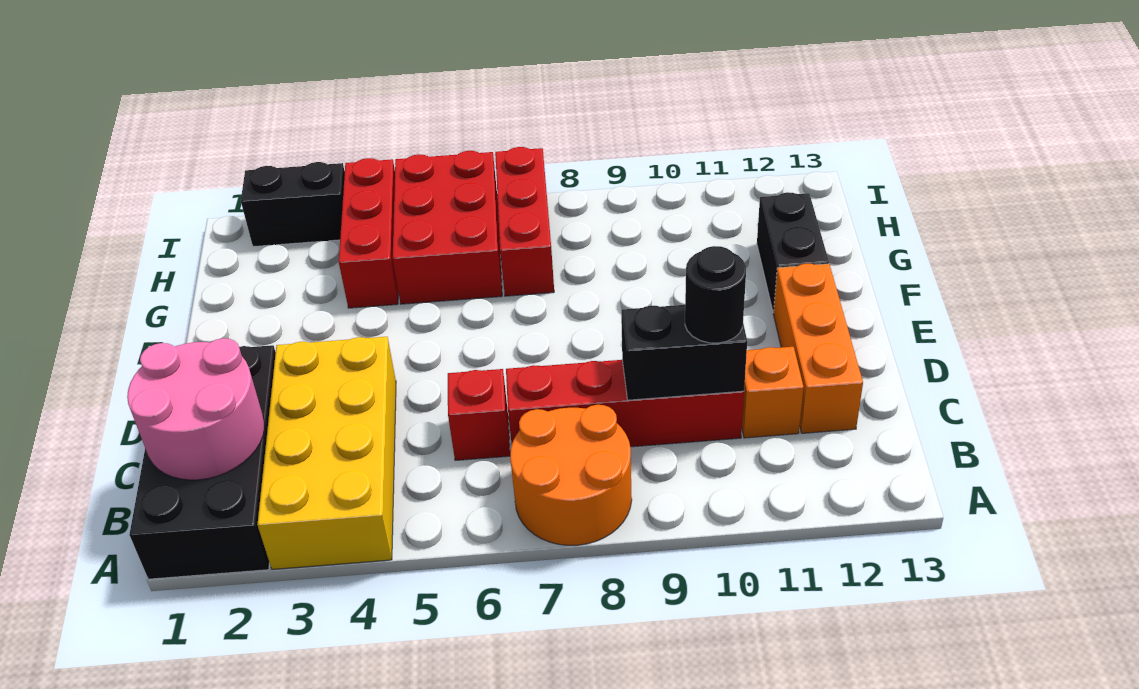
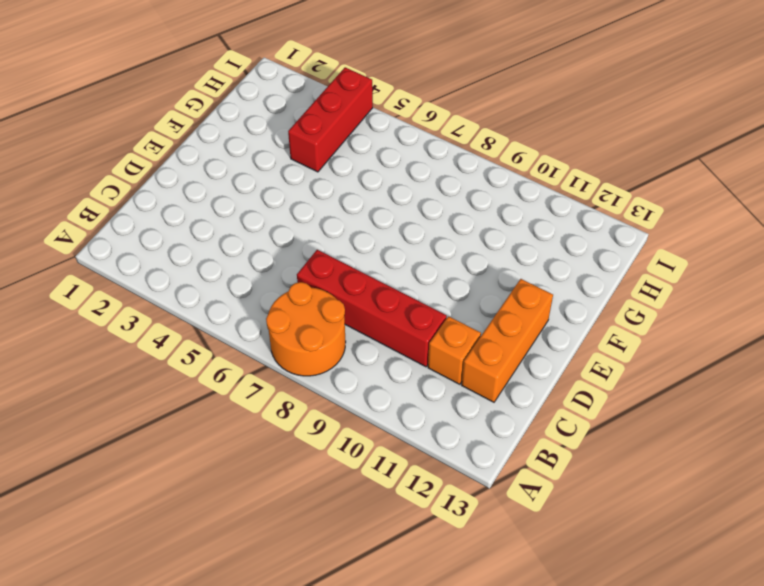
none -> black 2x4 brick [129,345,276,579]
none -> yellow 2x4 brick [257,337,396,569]
none -> red 1x1 brick [448,369,510,460]

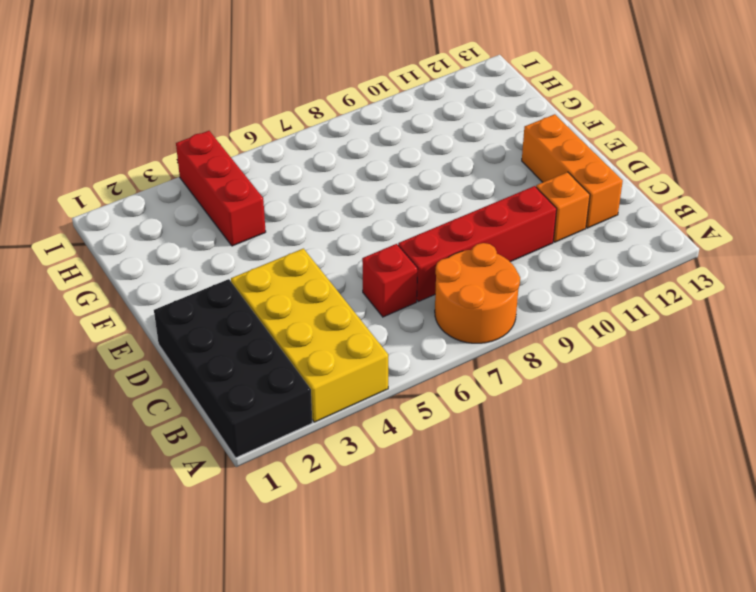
none -> black 1x2 brick [757,192,829,313]
none -> red 2x3 brick [393,151,502,304]
none -> red 1x3 brick [495,147,554,296]

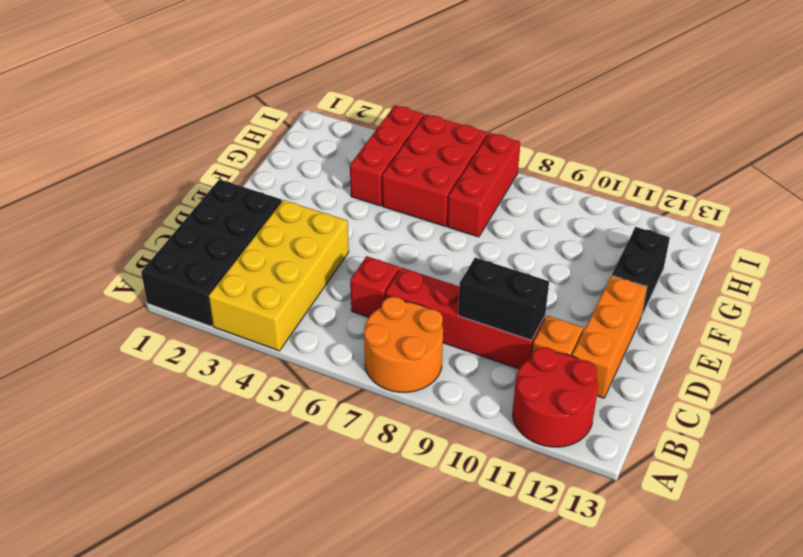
red 2x2 round brick [513,347,598,447] -> none
none -> black 1x2 brick [241,162,345,247]
none -> pink 2x2 round brick [127,338,264,480]
none -> black 1x1 round brick [685,246,746,343]

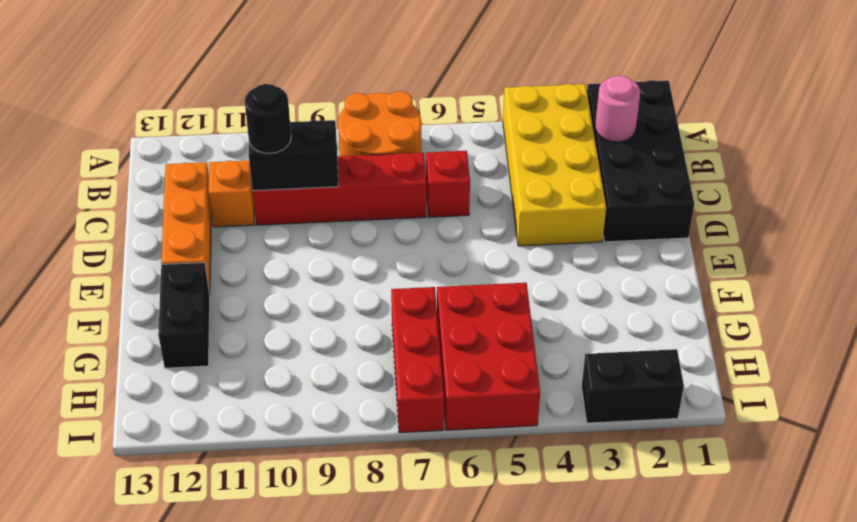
pink 1x1 round brick [595,75,640,142] -> pink 2x2 round brick [127,338,264,480]
none -> red 1x3 brick [339,158,398,308]

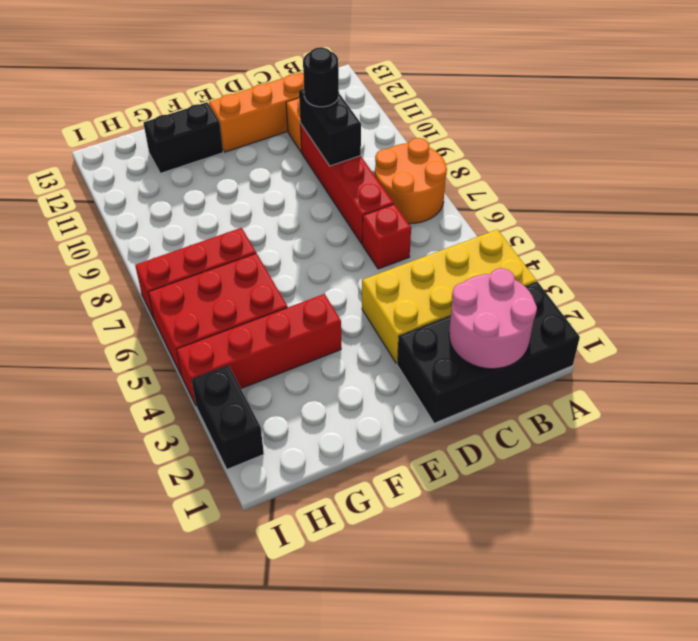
red 1x4 brick [176,294,341,405] -> red 1x3 brick [339,158,398,308]

